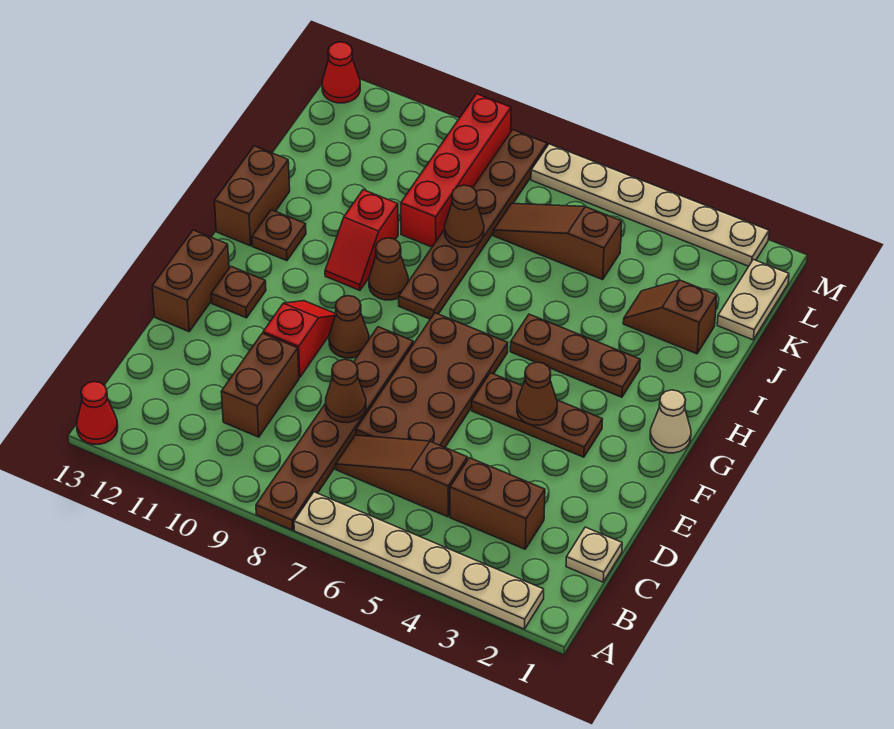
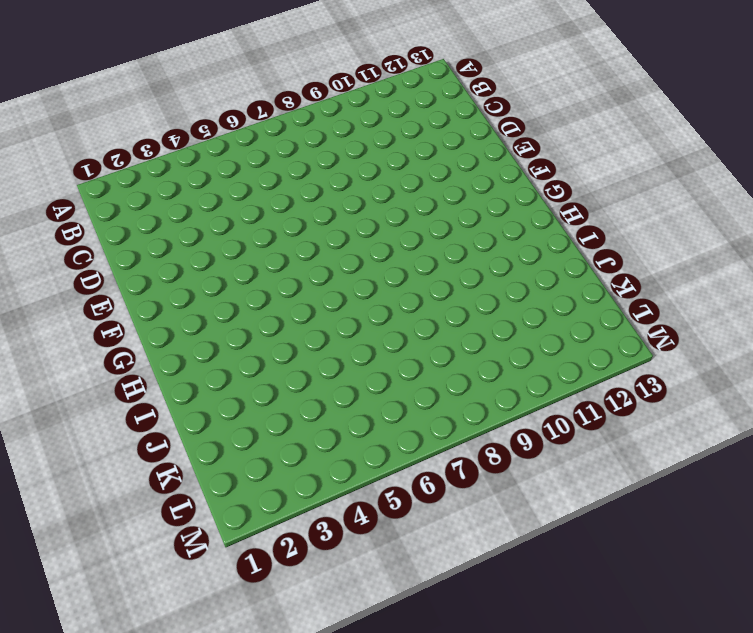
none -> tan 1x6 plate [294,492,544,629]
none -> brown 1x6 plate [256,327,413,530]
none -> red 1x1 cone [77,382,118,444]

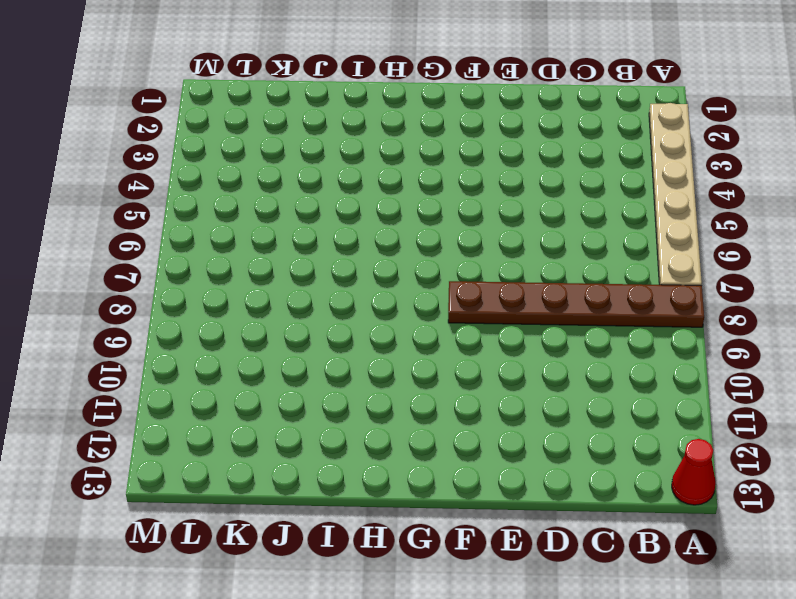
none -> tan 1x1 plate [566,527,622,582]
none -> brown 1x2 brick [450,458,545,549]
none -> brown 1x3 slope [336,435,467,517]

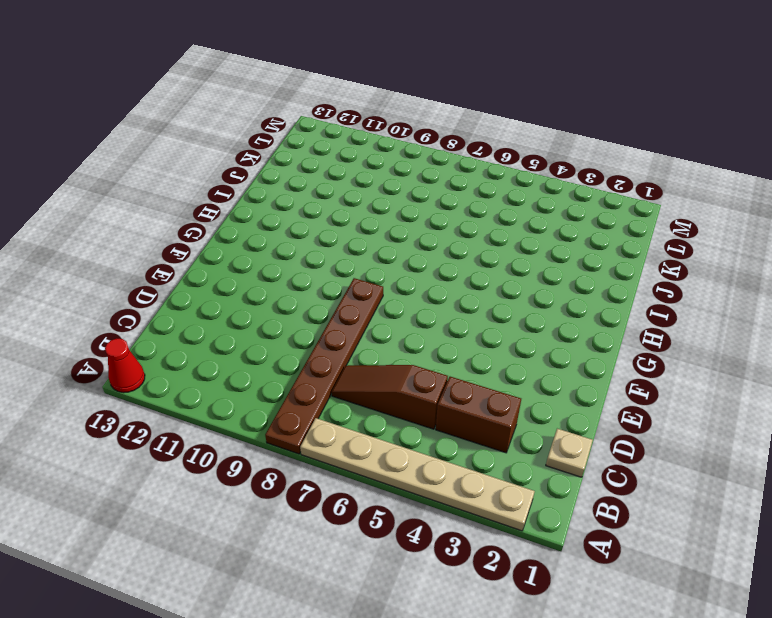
none -> brown 1x2 brick [221,333,299,437]
none -> brown 2x4 plate [356,313,508,447]
none -> red 1x2 slope [263,301,336,378]

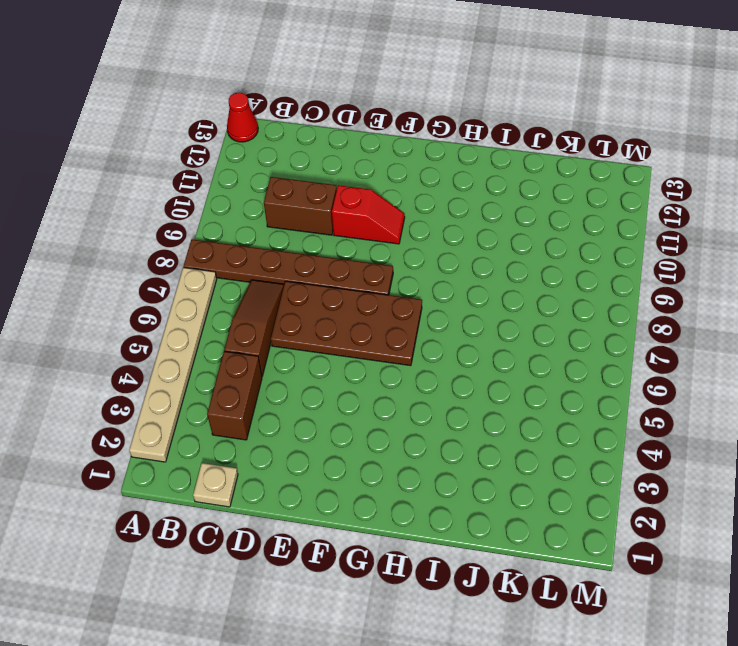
none -> brown 1x2 brick [152,230,229,332]
none -> brown 1x3 plate [472,373,602,457]
none -> brown 1x1 cone [329,296,369,358]

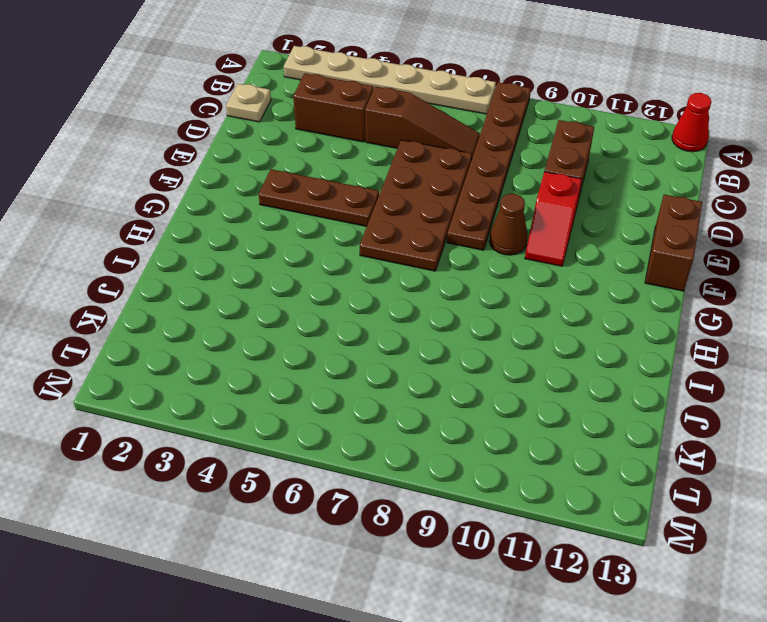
none -> brown 1x1 plate [211,267,266,318]
none -> tan 1x1 cone [650,390,691,453]
none -> brown 1x3 plate [510,314,640,397]

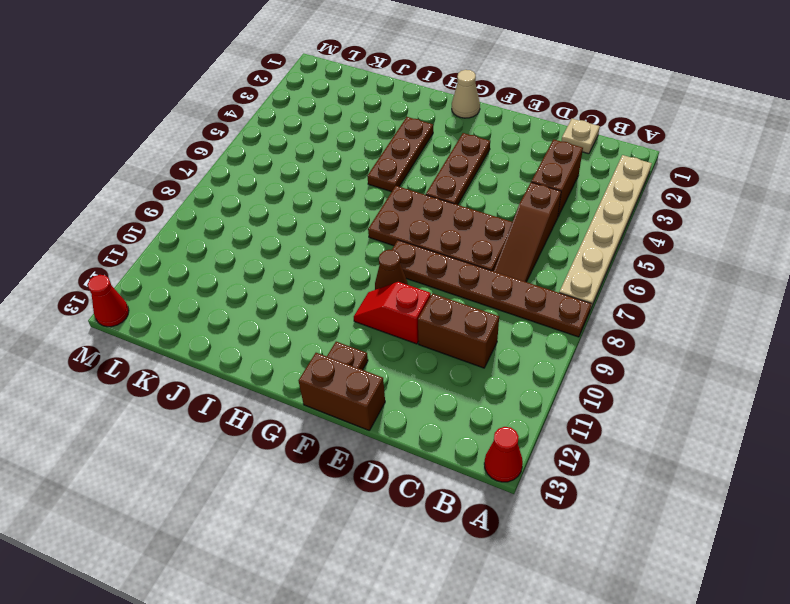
none -> brown 1x6 plate [399,130,547,319]
none -> brown 1x1 cone [369,238,408,300]
none -> red 1x2 slope [325,190,398,290]

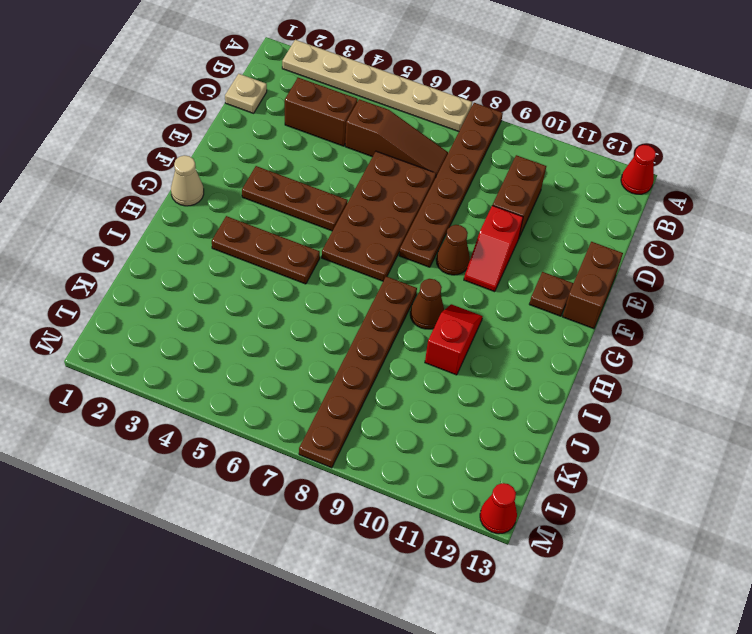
none -> brown 1x1 plate [252,210,306,261]
none -> brown 1x2 brick [214,146,290,246]
none -> brown 1x2 slope [623,280,717,354]

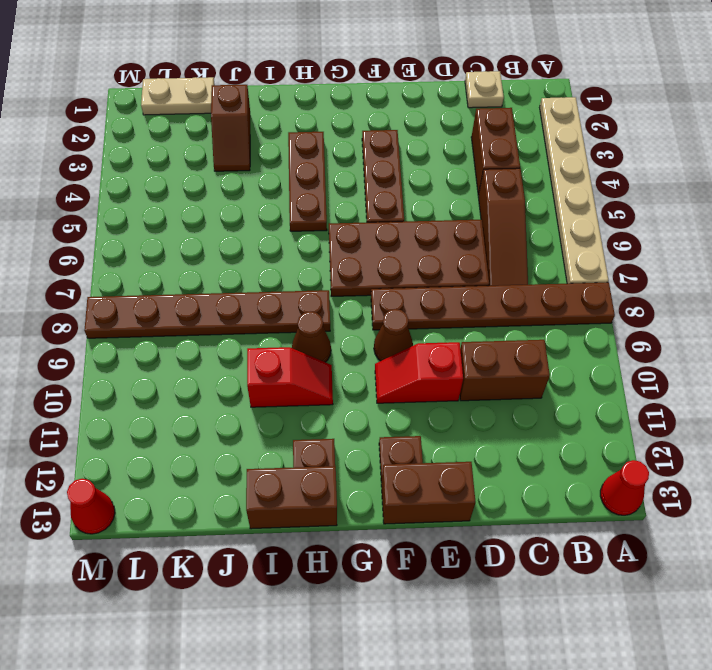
none -> tan 1x1 cone [650,390,691,453]
none -> red 1x4 brick [401,94,511,247]
none -> brown 1x3 slope [493,204,622,280]

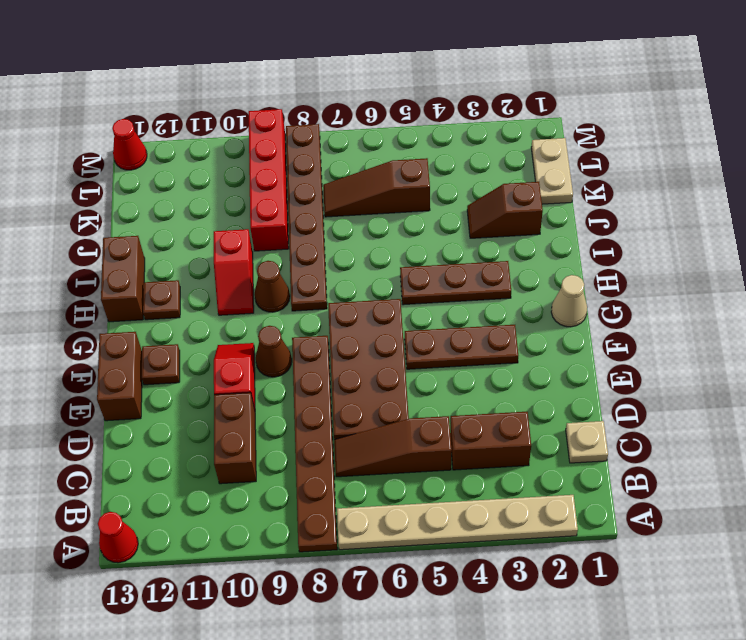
none -> tan 1x6 plate [531,144,769,266]
none -> brown 1x1 cone [326,359,366,423]
none -> brown 1x1 cone [517,362,557,425]

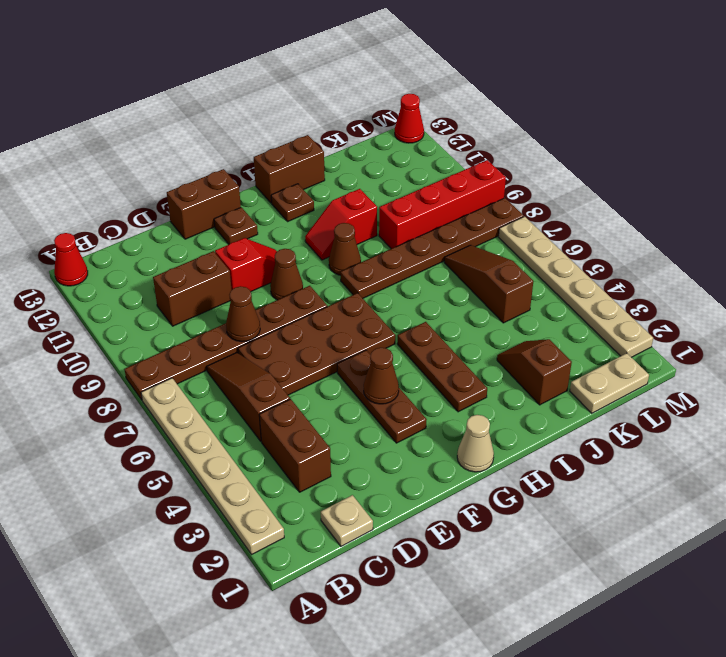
none -> brown 1x1 cone [445,185,484,247]

